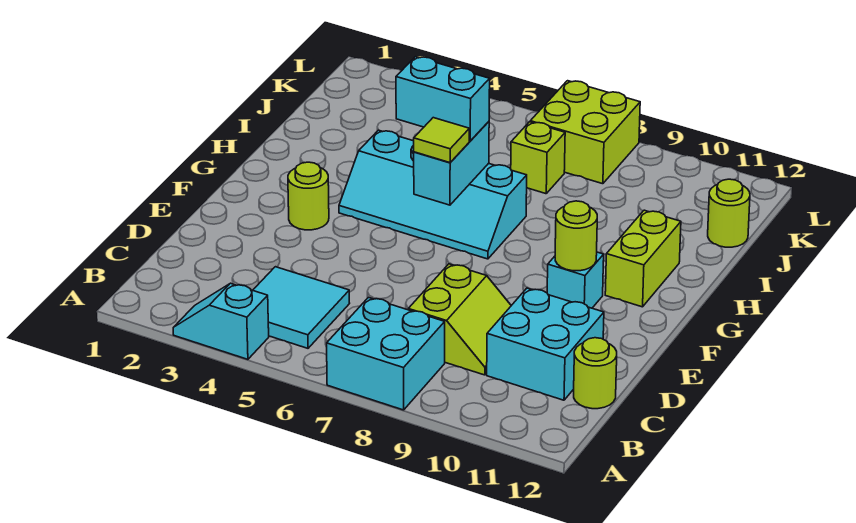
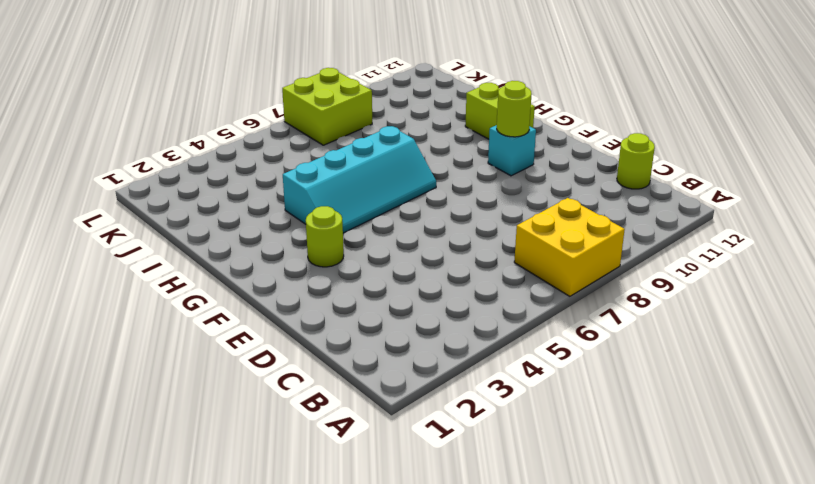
yellow 2x2 brick [514,198,625,296] -> cyan 2x2 brick [327,297,445,410]
none -> cyan 1x2 slope [173,283,269,359]
none -> cyan 2x2 tile [253,267,350,348]
none -> lime 2x2 slope [408,264,511,375]

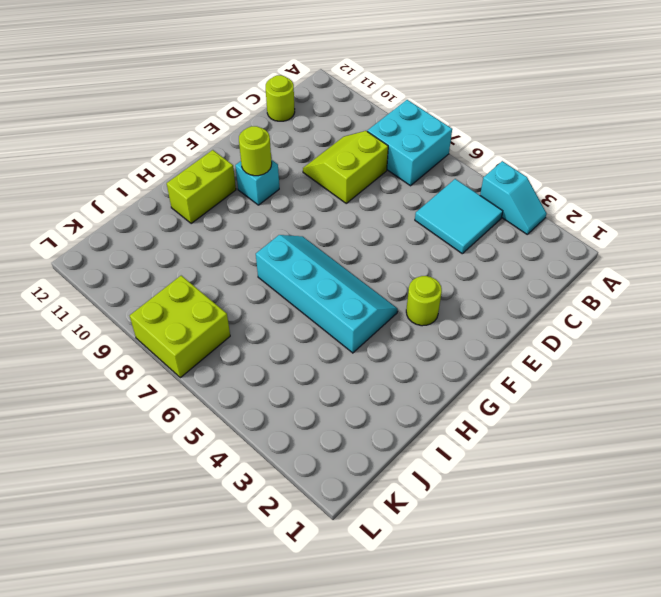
none -> cyan 2x2 brick [487,288,604,400]
none -> lime 1x1 brick [511,122,565,194]
none -> lime 1x1 round brick [708,179,750,247]

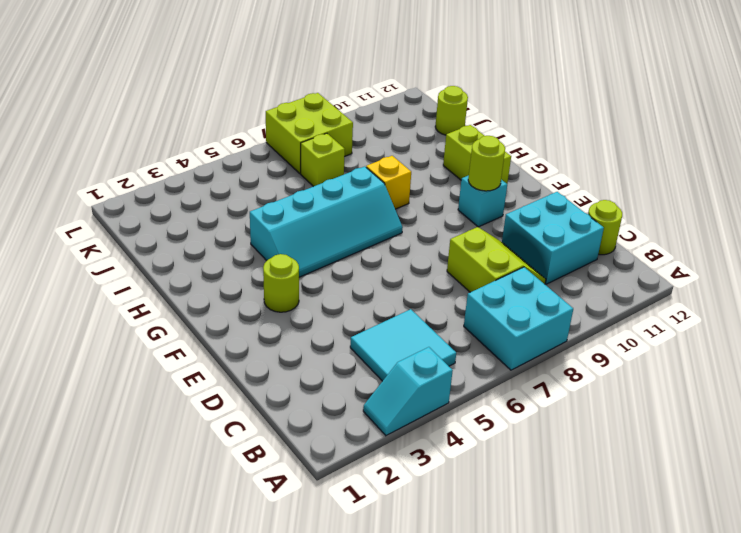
yellow 1x1 brick [366,156,411,209] -> none
none -> cyan 1x2 brick [414,122,489,205]
none -> lime 1x1 tile [414,118,469,163]
none -> cyan 1x2 brick [396,57,490,141]

